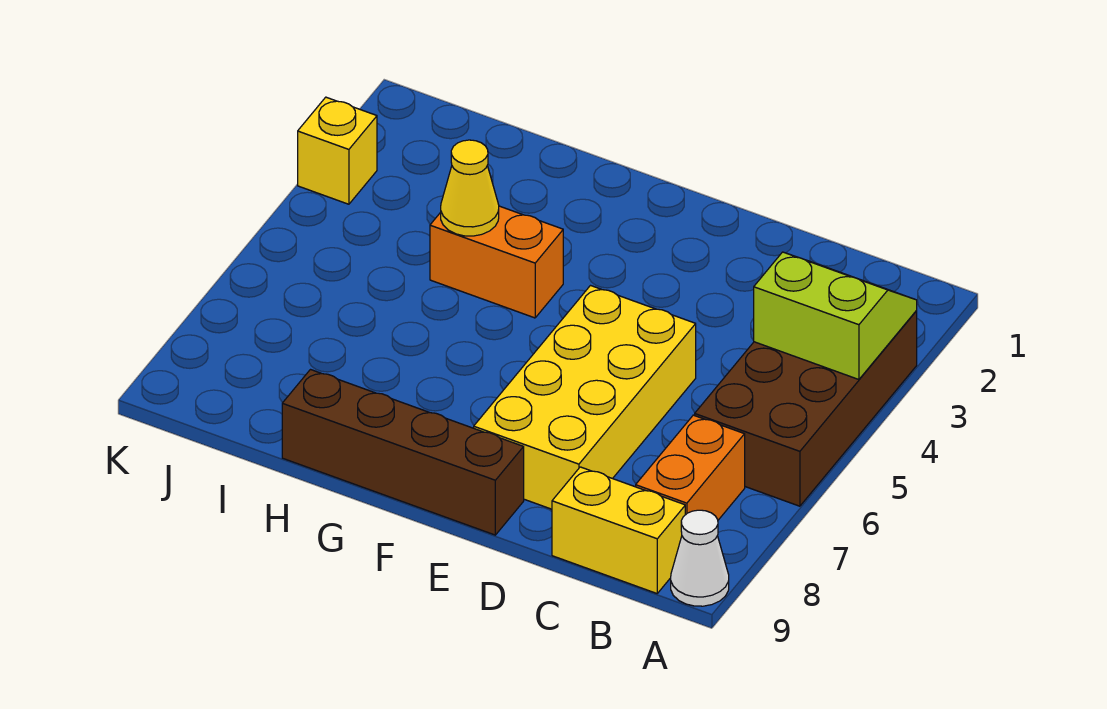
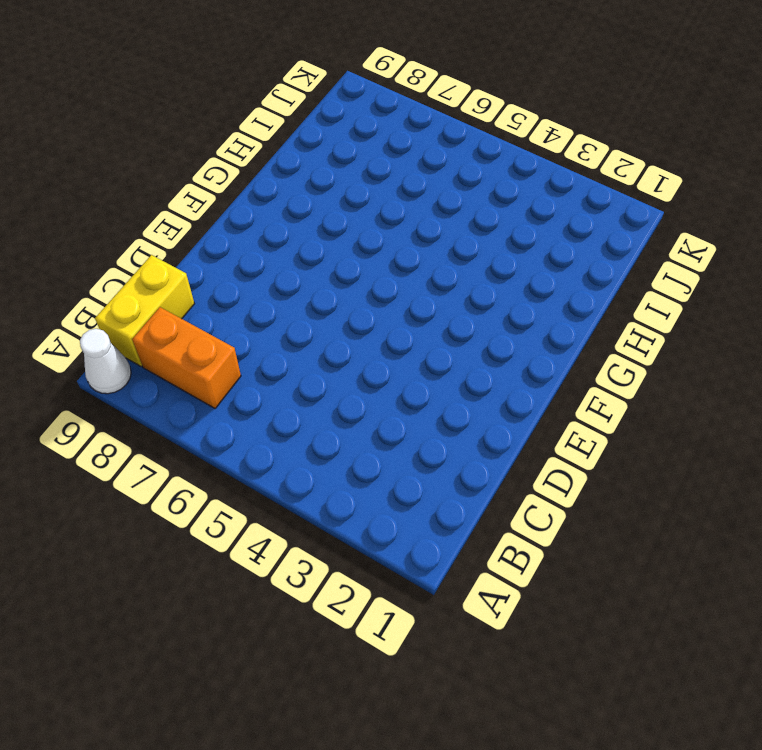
none -> brown 2x4 brick [695,311,917,506]
none -> yellow 2x4 brick [474,286,696,509]

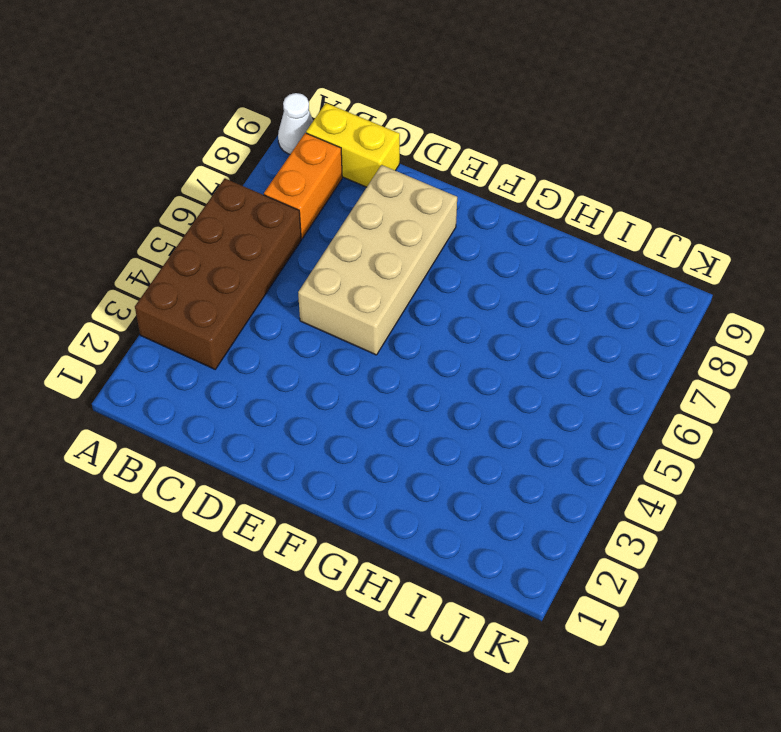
tan 2x4 brick [298,165,457,355] -> yellow 2x4 brick [474,286,696,509]
none -> brown 1x4 brick [282,370,524,535]
none -> orange 1x2 brick [430,206,563,318]

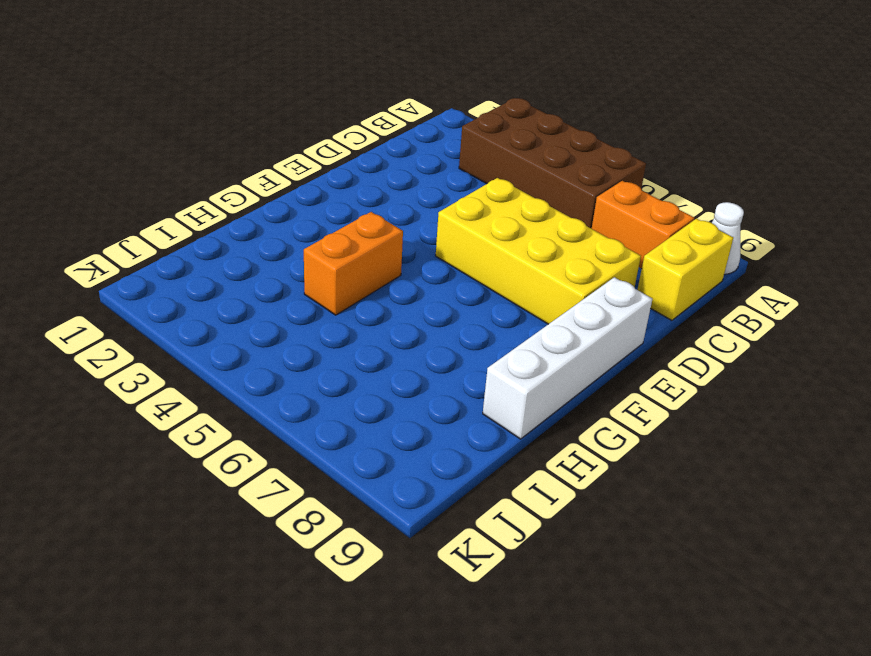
white 1x4 brick [483,277,652,439] -> brown 1x4 brick [282,370,524,535]
none -> yellow 1x1 brick [298,97,377,204]
none -> lime 2x2 slope [754,252,917,380]

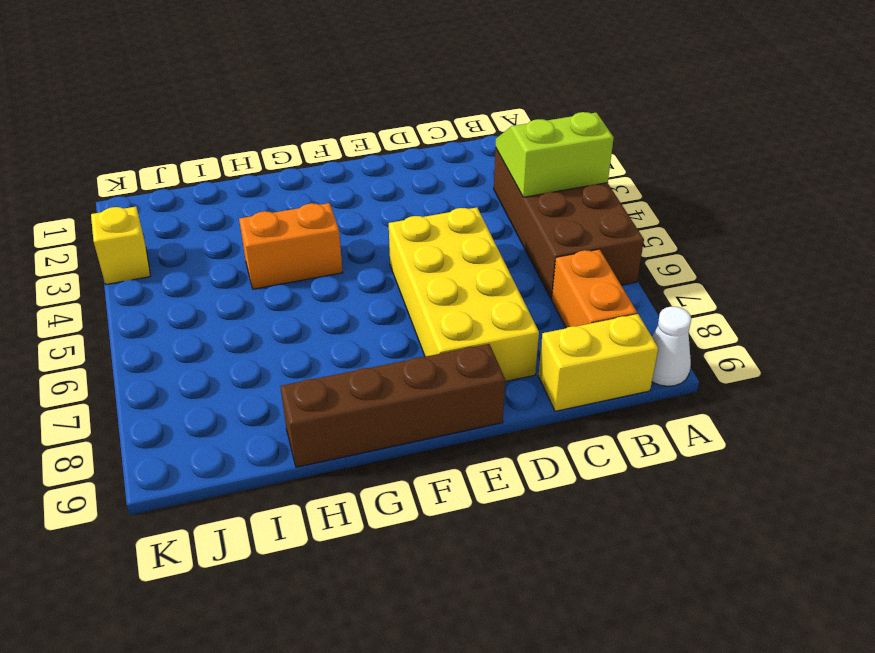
none -> yellow 1x1 cone [441,140,499,236]

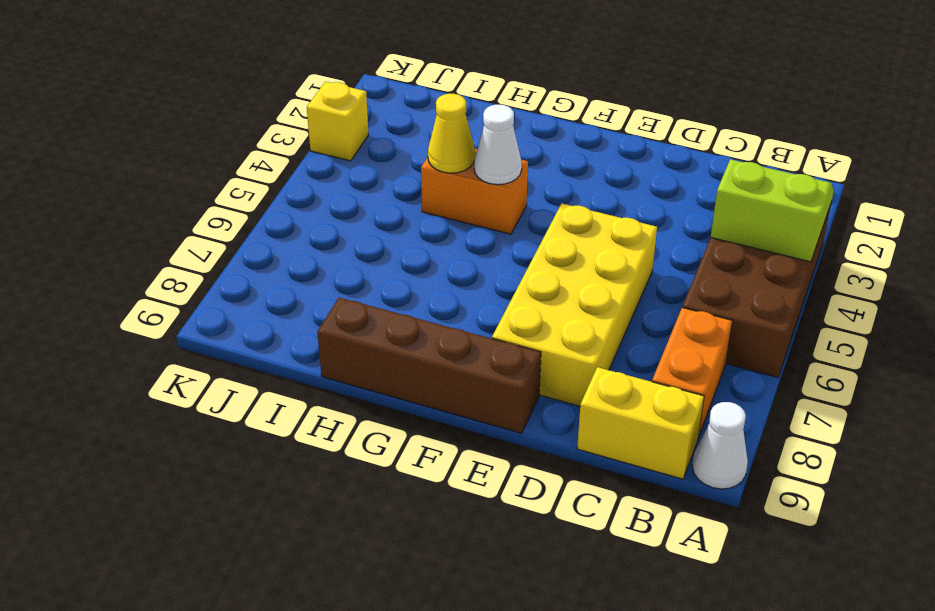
white 1x1 cone [474,105,522,185] -> none

